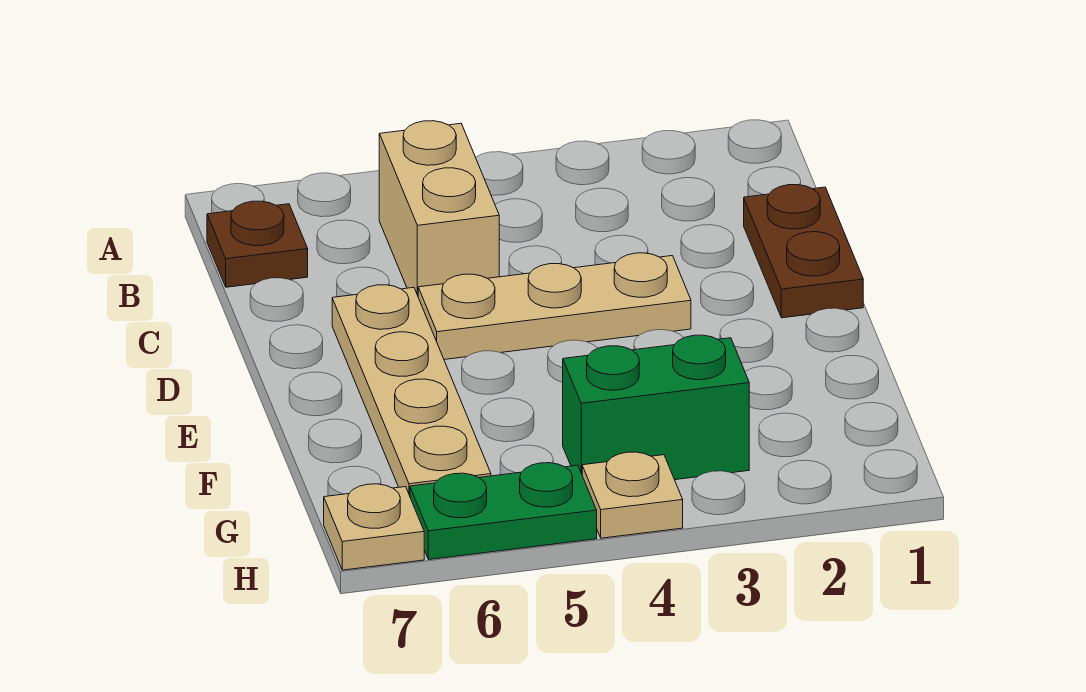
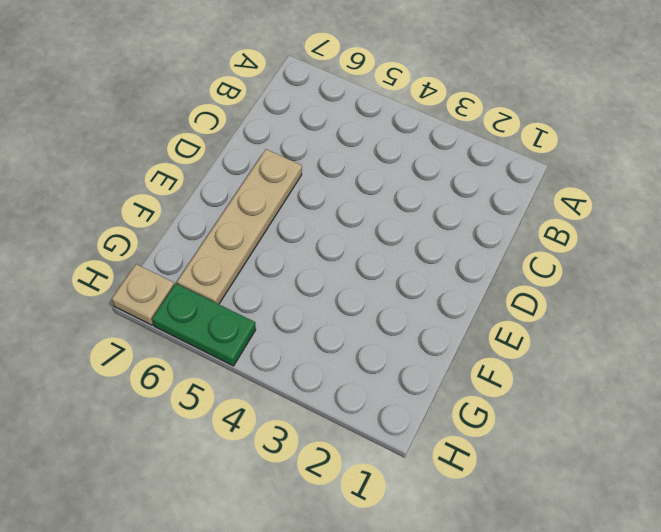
none -> tan 1x2 brick [379,121,499,295]
none -> brown 1x1 plate [207,201,308,287]

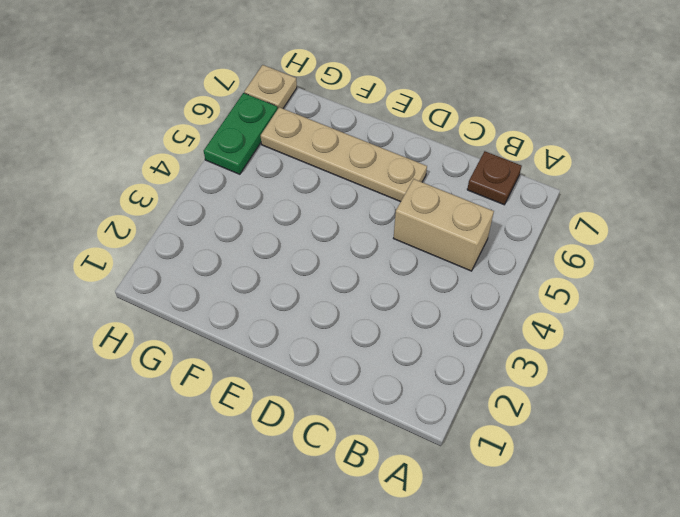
none -> brown 1x2 plate [744,185,863,318]
none -> tan 1x3 plate [418,253,691,359]

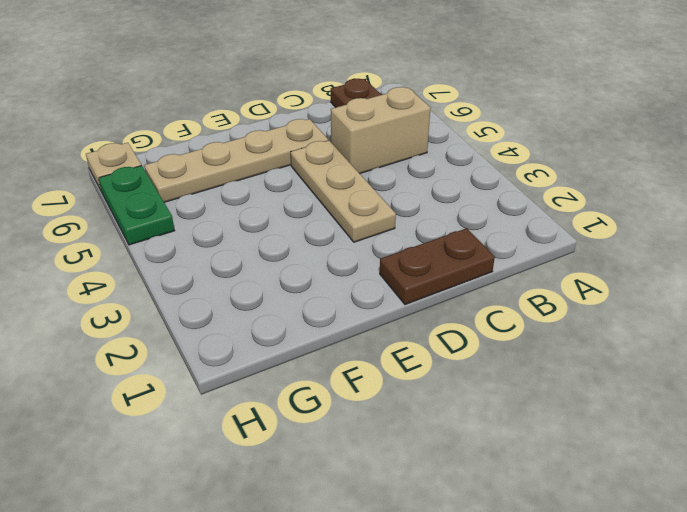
none -> green 1x2 brick [563,335,749,480]
none -> tan 1x1 plate [582,452,683,538]

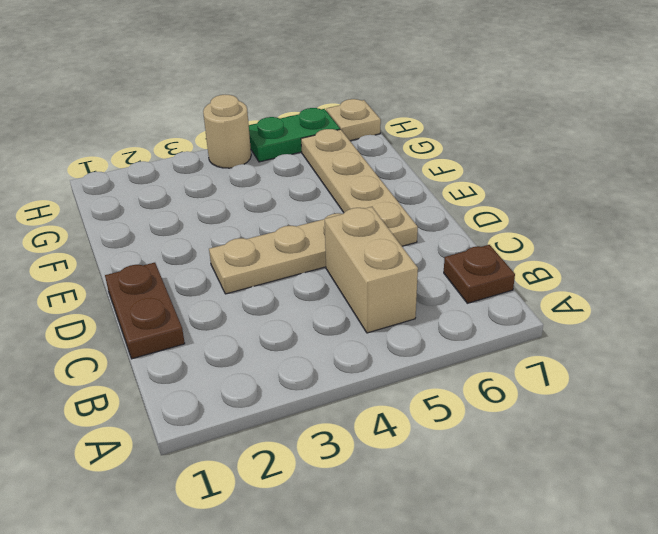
tan 1x1 round brick [203,95,251,168] -> tan 1x1 plate [582,452,683,538]
none -> green 1x2 brick [563,335,749,480]

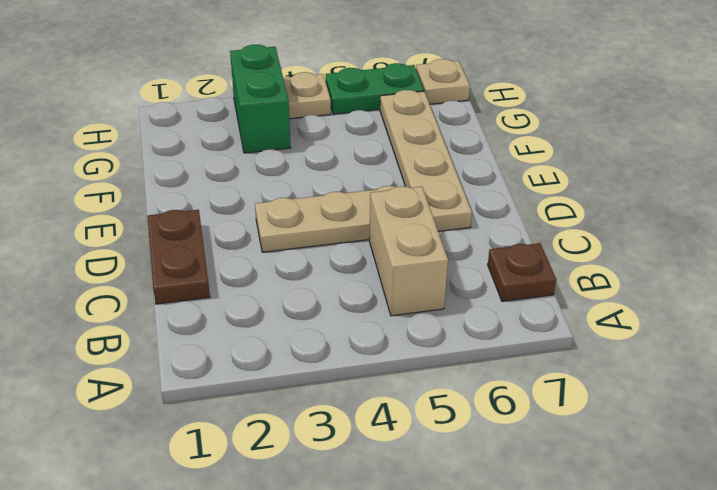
green 1x2 brick [230,45,290,153] -> green 1x2 brick turned to [563,335,749,480]

